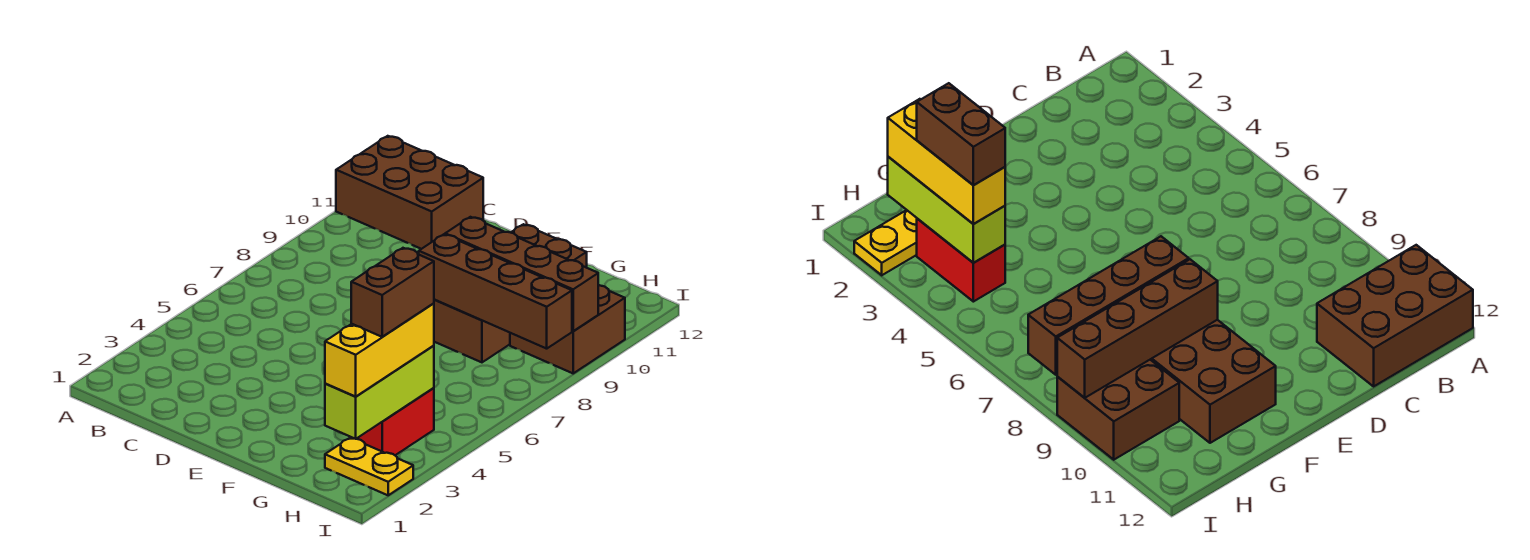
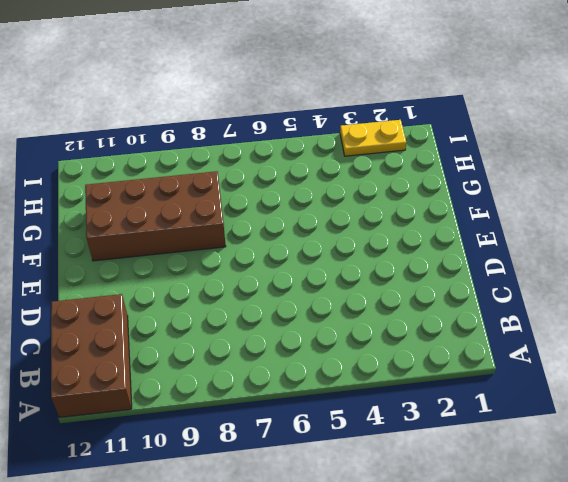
yellow 1x2 plate [340,120,406,156] -> yellow 1x2 plate turned to [325,438,413,495]
none -> red 1x2 brick [351,388,434,455]
none -> brown 2x2 brick [510,285,625,373]

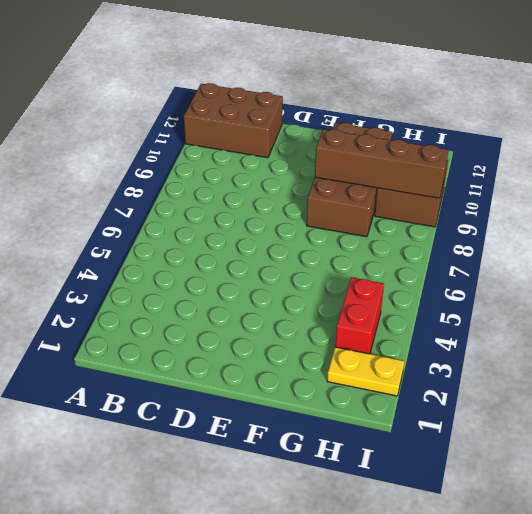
none -> brown 1x4 brick [419,234,572,349]
none -> lime 1x3 brick [325,346,434,439]

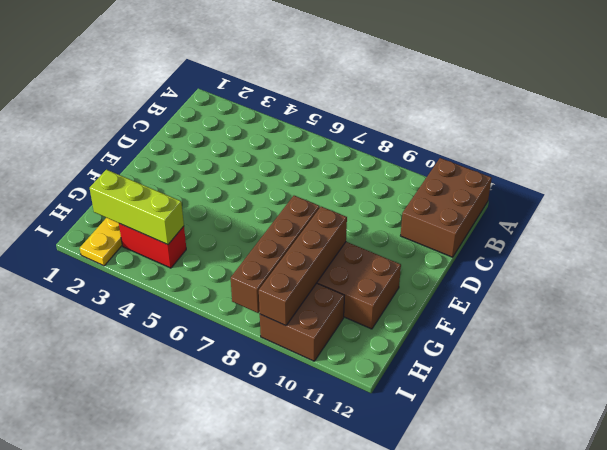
none -> yellow 1x3 brick [325,303,434,397]
none -> brown 1x2 brick [351,248,434,337]

